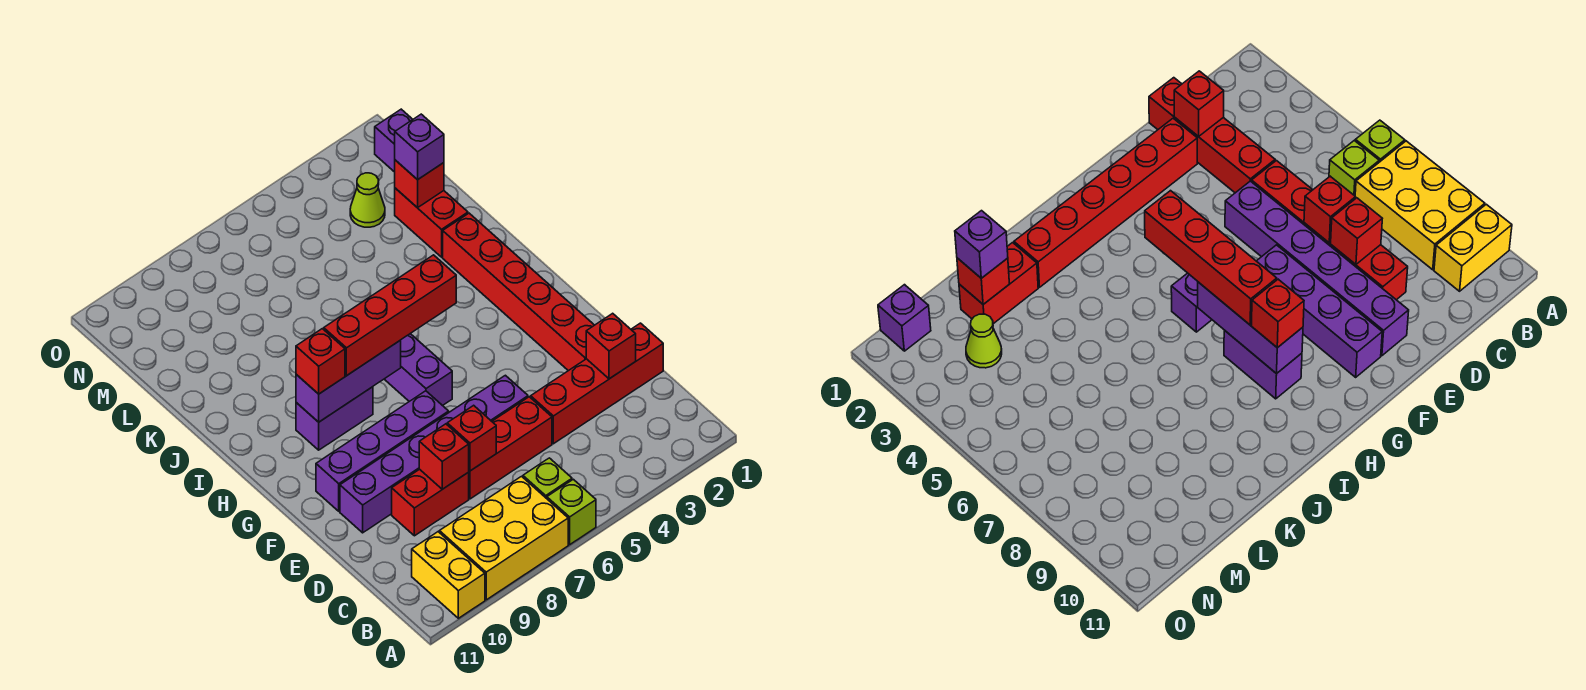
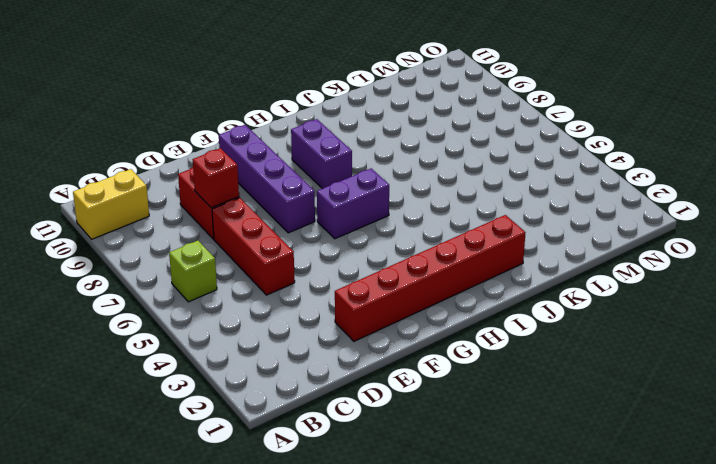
none -> lime 1x1 brick [547,479,596,545]
none -> yellow 2x3 brick [439,476,568,600]
none -> red 1x4 brick [531,323,663,444]

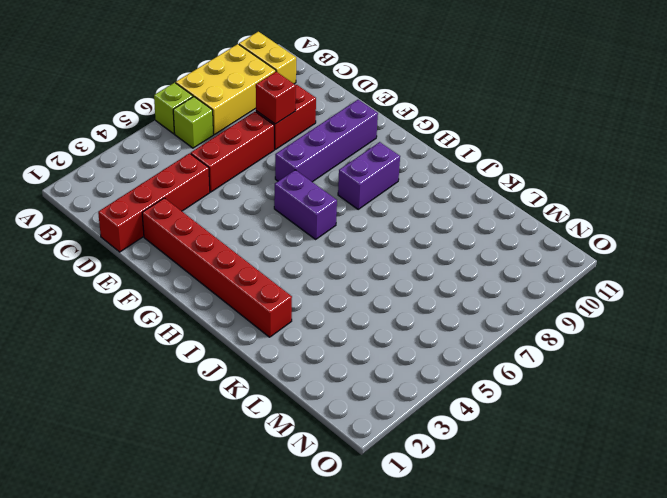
none -> purple 1x6 brick [340,375,528,533]
none -> red 1x2 brick [395,188,468,257]
none -> lime 1x1 cone [350,173,385,227]

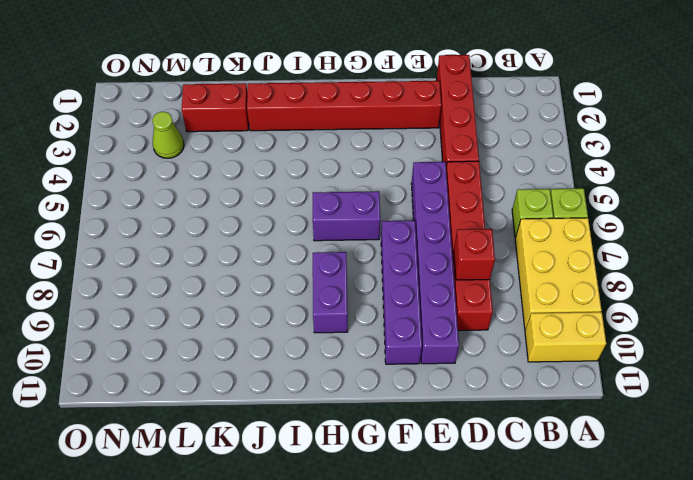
none -> purple 1x1 brick [375,109,413,172]
none -> red 1x1 brick [586,313,636,379]
none -> red 1x1 brick [447,405,496,471]

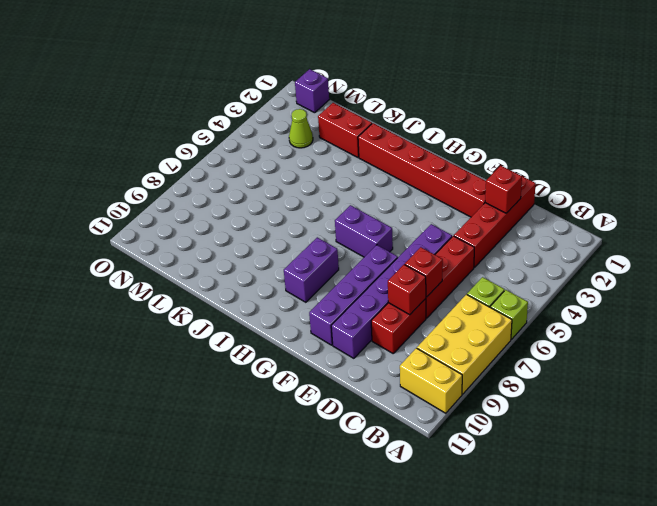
none -> purple 1x3 brick [296,340,401,422]
none -> red 1x1 brick [395,160,444,208]
none -> red 1x4 brick [324,255,456,376]

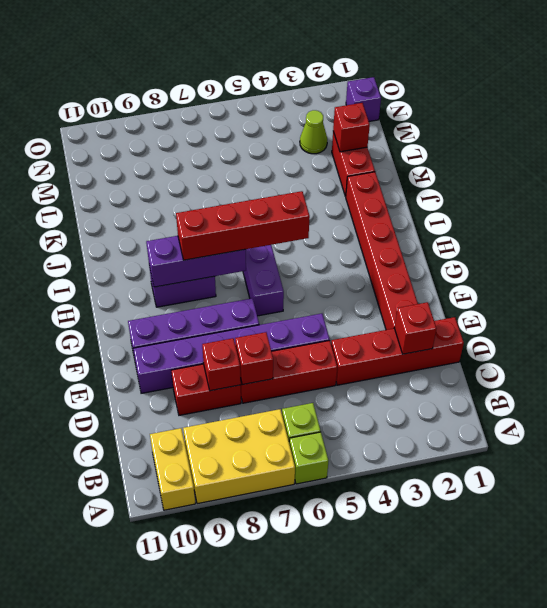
none -> red 1x1 brick [296,329,345,394]
none -> purple 1x1 brick [395,114,444,180]

